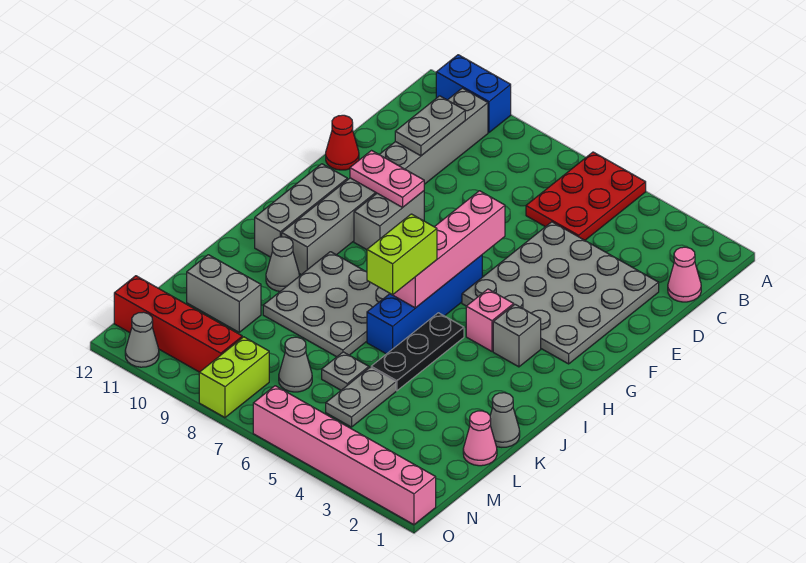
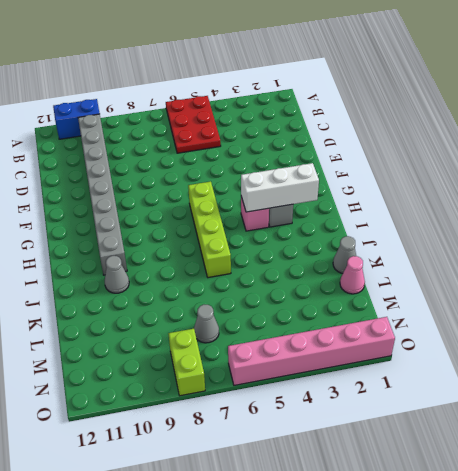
lime 1x4 brick [188,181,231,278] -> blue 1x4 brick [367,255,482,354]
white 1x3 brick [241,163,319,212] -> none
none -> pink 1x1 cone [668,247,701,302]
none -> grey 4x4 plate [462,222,659,364]
none -> red 1x1 cone [326,115,359,170]

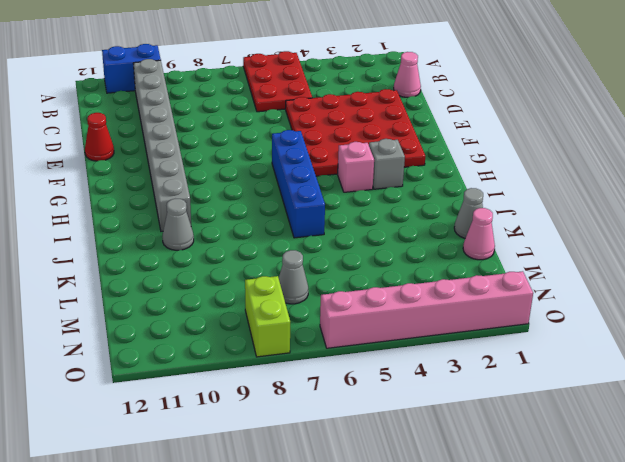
red 4x4 plate [285,89,425,176] -> grey 4x4 plate [462,222,659,364]
none -> grey 1x2 brick [354,191,424,250]
none -> grey 1x3 brick [255,164,347,257]
none -> black 1x3 plate [371,313,464,391]

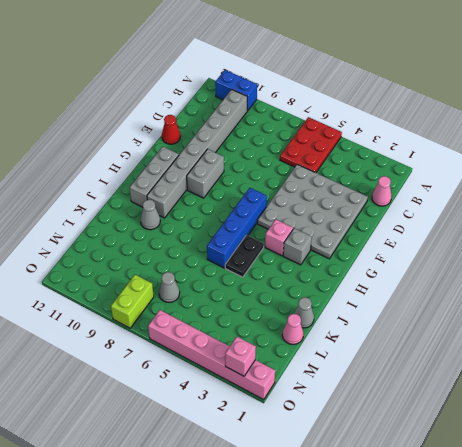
black 1x2 plate [225,235,264,277] -> black 1x3 plate [371,313,464,391]
pink 1x1 brick [225,337,256,376] -> none
none -> grey 3x3 plate [263,252,390,357]
none -> grey 1x2 plate [326,367,396,427]
none -> grey 1x1 plate [322,352,369,390]

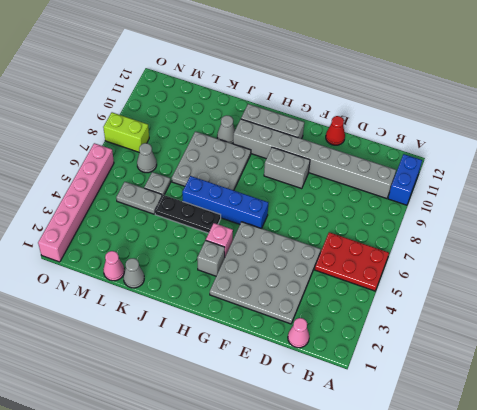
none -> grey 1x2 brick [187,255,261,332]
none -> red 1x4 brick [114,276,242,372]
none -> grey 1x1 cone [125,312,159,367]

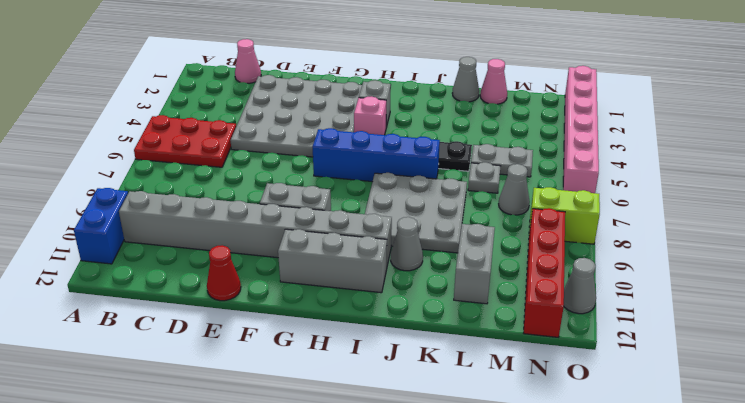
none -> grey 1x2 plate [395,96,465,156]
none -> pink 1x4 brick [393,191,505,308]
none -> pink 1x2 plate [350,151,424,207]

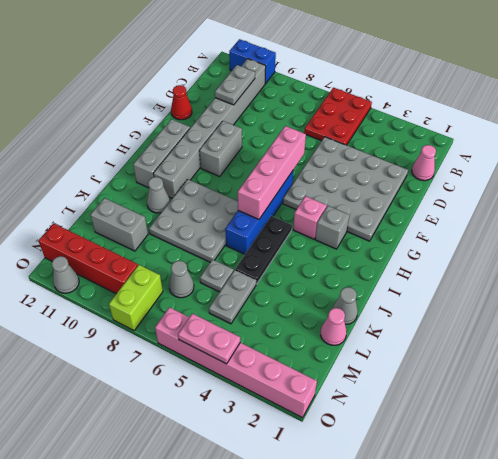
pink 1x2 plate [178,313,240,364] -> pink 1x2 plate moved to [350,151,424,207]
none -> lime 1x2 brick [367,214,437,295]

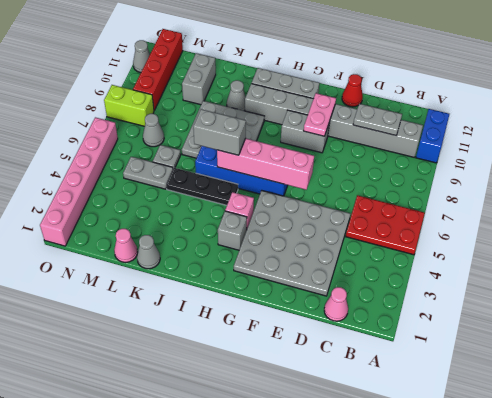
grey 1x2 brick [193,109,246,155] -> lime 1x2 brick [367,214,437,295]

